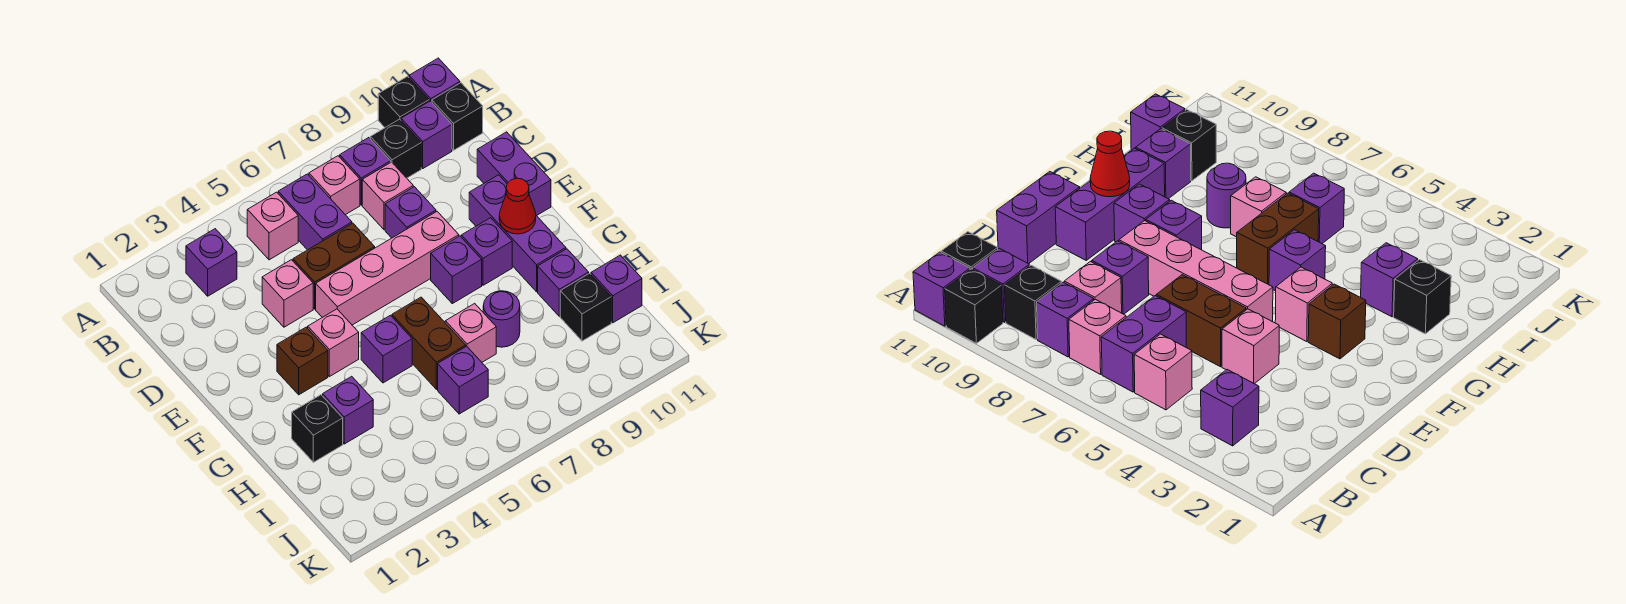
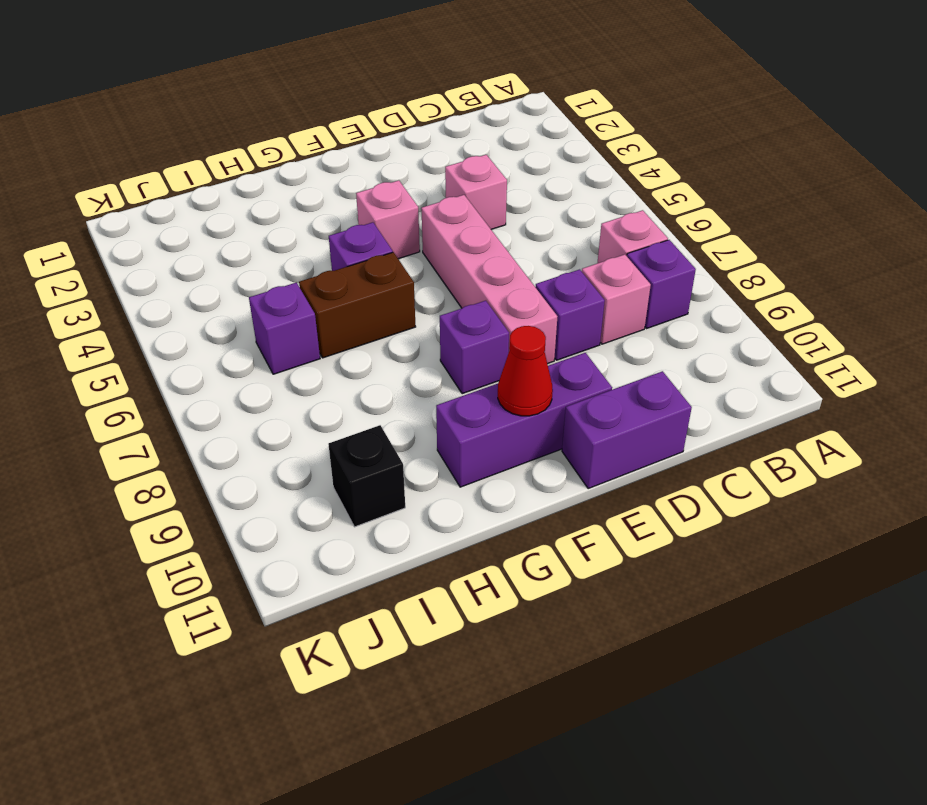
none -> black 1x1 brick [378,76,429,127]
none -> purple 1x1 brick [409,58,460,102]
none -> purple 1x1 brick [186,229,237,296]
none -> pink 1x1 brick [247,192,298,260]

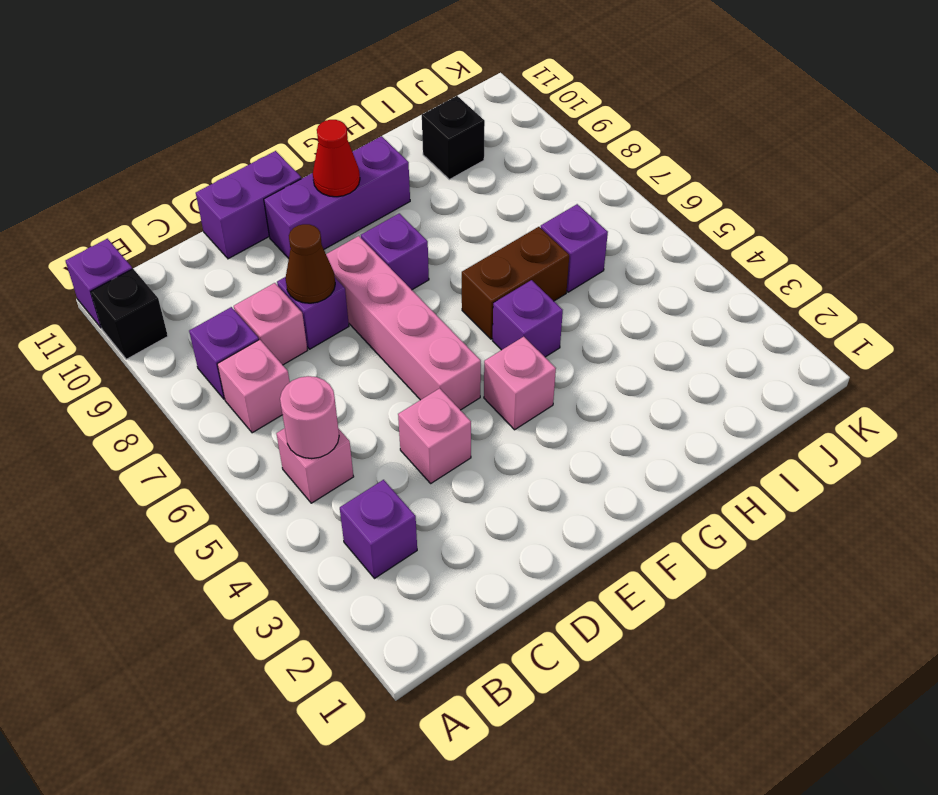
pink 1x1 round brick [280,376,339,459] -> none
brown 1x1 cone [285,224,335,303] -> none
none -> purple 1x2 brick [278,174,352,250]
none -> black 1x1 brick [370,119,421,178]
none -> purple 1x1 brick [401,101,452,168]
none -> black 1x1 brick [432,83,483,150]

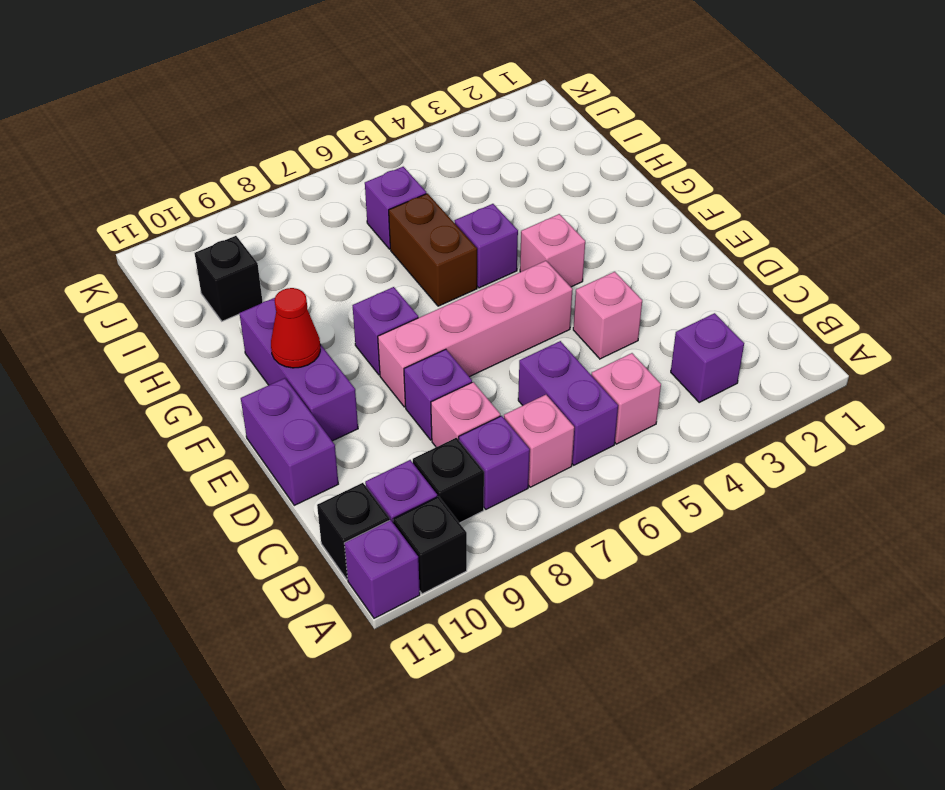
none -> brown 1x2 brick [293,223,375,309]
none -> brown 1x1 brick [277,327,328,395]
none -> purple 1x1 brick [461,218,512,285]
none -> black 1x1 brick [292,395,343,462]

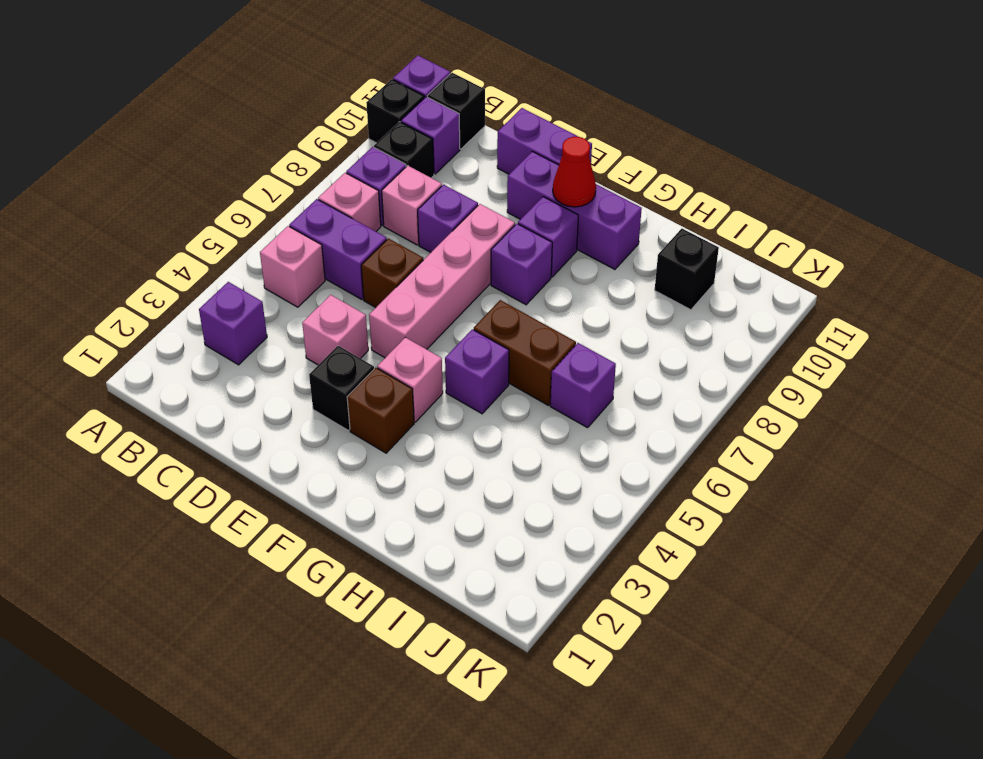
brown 1x1 brick [361,238,423,307] -> brown 1x2 brick [293,223,375,309]
black 1x1 brick [309,346,374,430] -> black 1x1 brick moved to [292,395,343,462]
none -> purple 1x1 brick [323,376,373,444]
none -> pink 1x1 brick [445,303,496,362]
none -> purple 1x1 round brick [483,291,520,347]
none -> purple 1x1 brick [538,249,589,316]

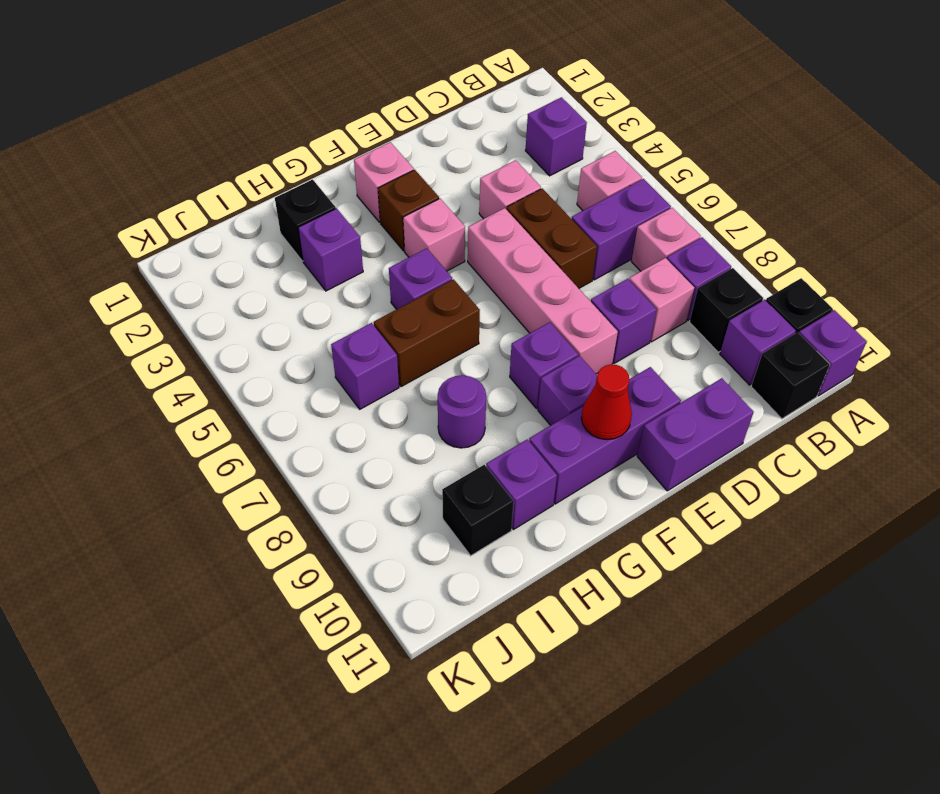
pink 1x1 brick [354,142,414,222] -> pink 1x1 brick moved to [445,303,496,362]
none -> purple 1x1 brick [591,255,642,323]

